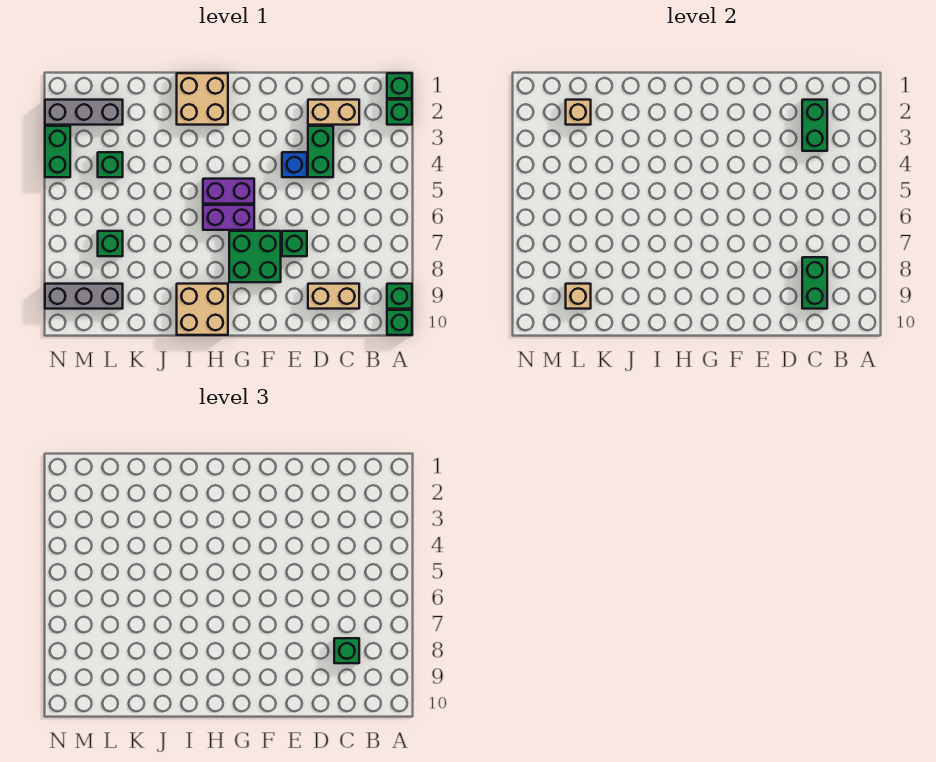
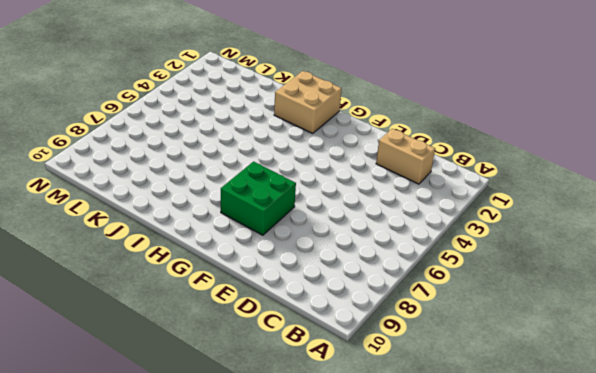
none -> green 1x1 brick [387,73,412,98]
none -> green 1x1 brick [387,100,412,125]
none -> green 1x1 brick [387,284,412,309]

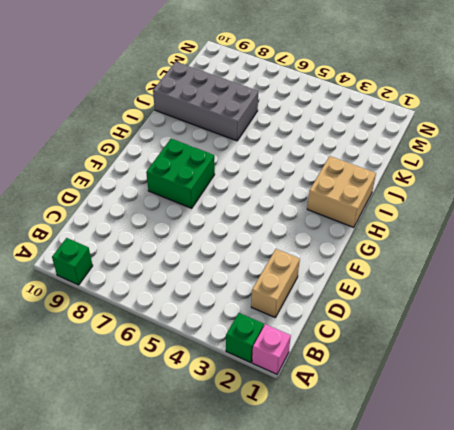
pink 1x1 brick [252,324,291,374] -> green 1x1 brick [387,73,412,98]
grey 2x4 brick [153,62,258,141] -> none
none -> green 1x1 brick [387,310,412,335]
none -> tan 1x2 brick [308,284,359,309]
none -> green 1x2 brick [308,126,333,177]

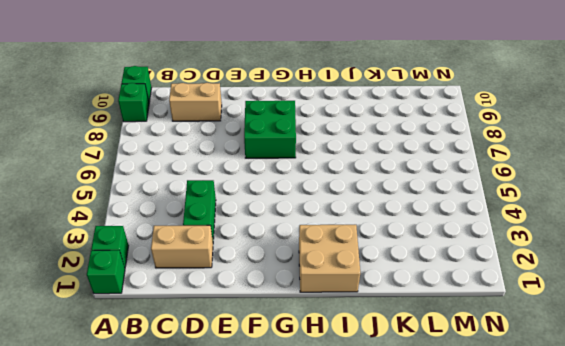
none -> blue 1x1 brick [282,152,307,177]
none -> green 1x1 brick [282,231,307,256]
none -> purple 1x2 brick [203,179,254,204]

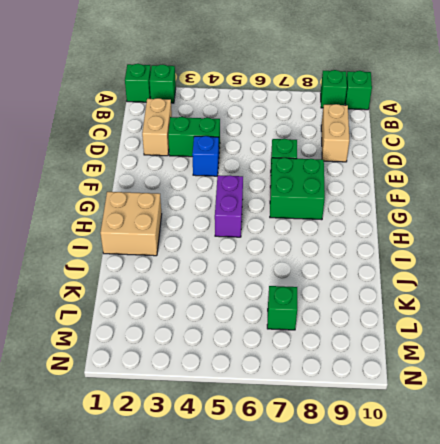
none -> purple 1x2 brick [203,205,254,230]
none -> tan 2x2 brick [177,284,228,335]
none -> grey 1x3 brick [45,100,123,125]

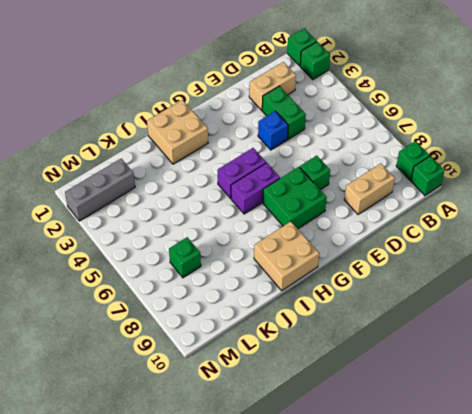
none -> green 1x1 brick [98,152,123,177]
none -> grey 1x3 brick [45,284,123,309]
none -> green 1x2 brick [45,126,70,177]

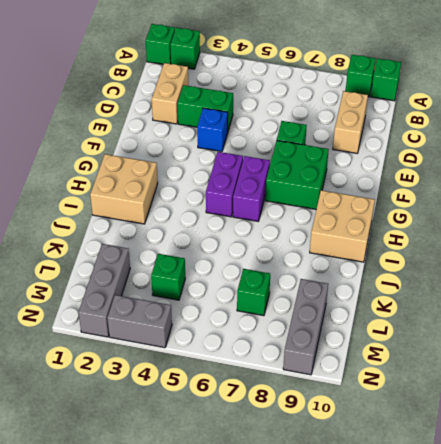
grey 1x2 brick [107,295,172,348] -> green 1x2 brick [45,126,70,177]
none -> green 1x2 brick [802,100,827,151]
none -> green 1x2 brick [802,257,827,309]
none -> tan 1x1 brick [566,100,591,125]

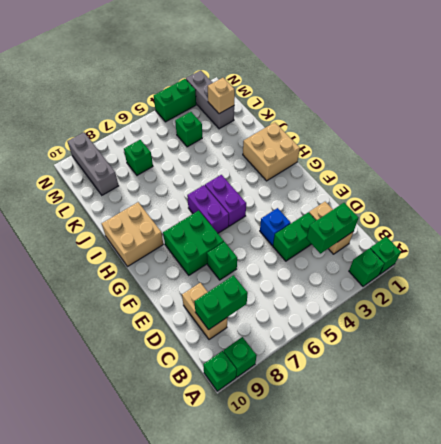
none -> tan 1x1 brick [566,284,591,309]
none -> green 1x1 brick [334,638,359,663]

